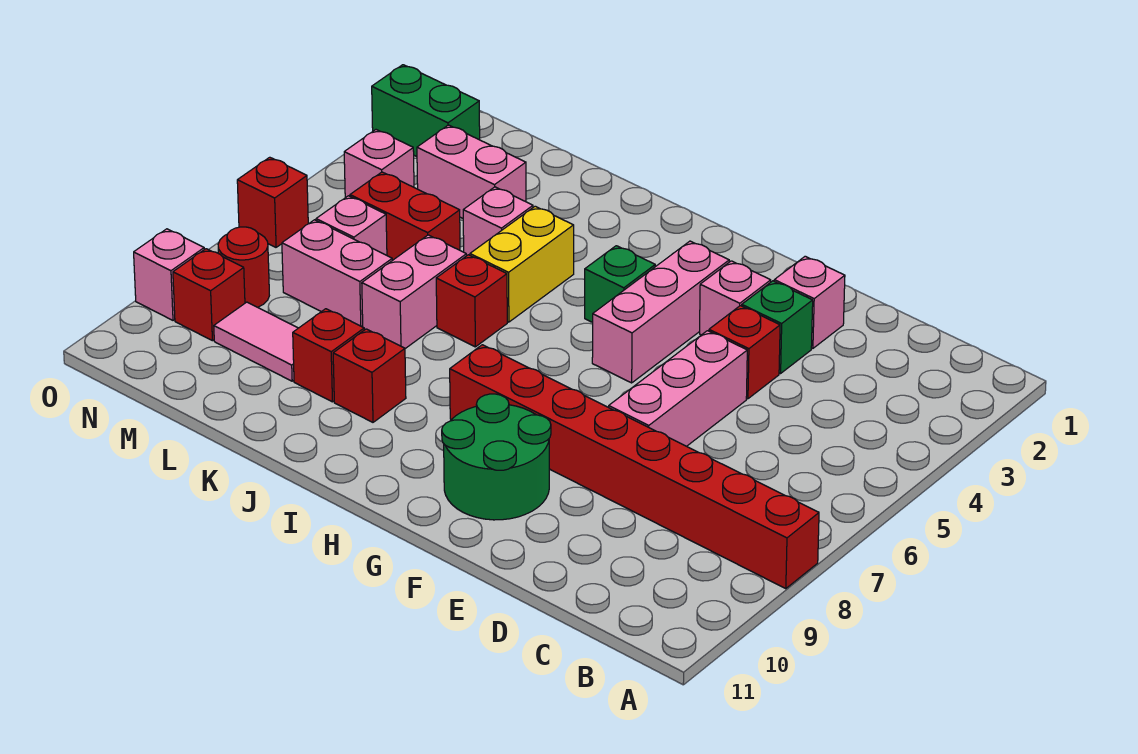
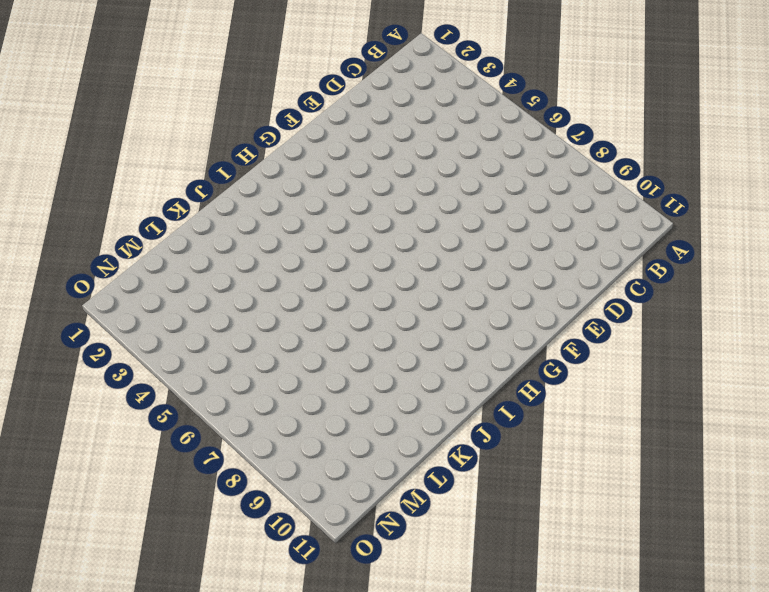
none -> red 1x8 brick [450,345,819,589]
none -> pink 1x1 brick [774,256,845,348]
none -> green 1x1 brick [742,281,813,373]

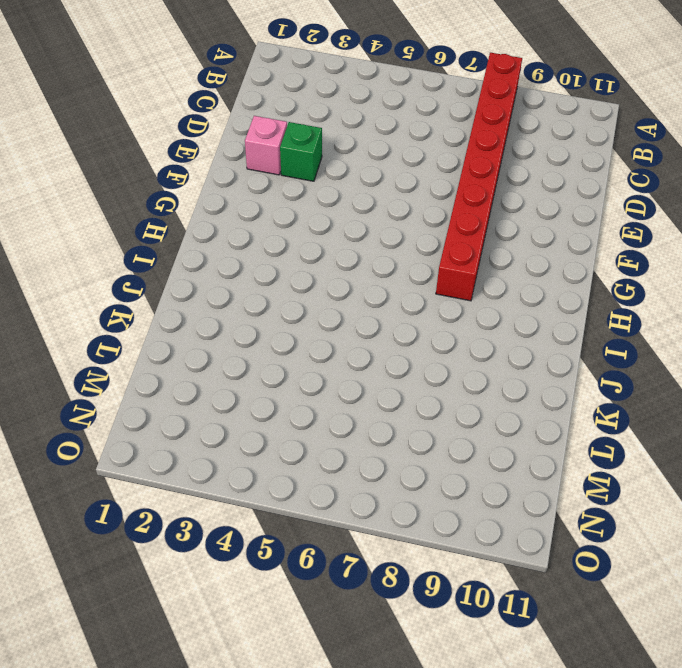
none -> red 1x1 brick [709,306,780,399]
none -> pink 1x3 brick [609,331,747,446]
none -> pink 1x1 brick [700,261,771,335]

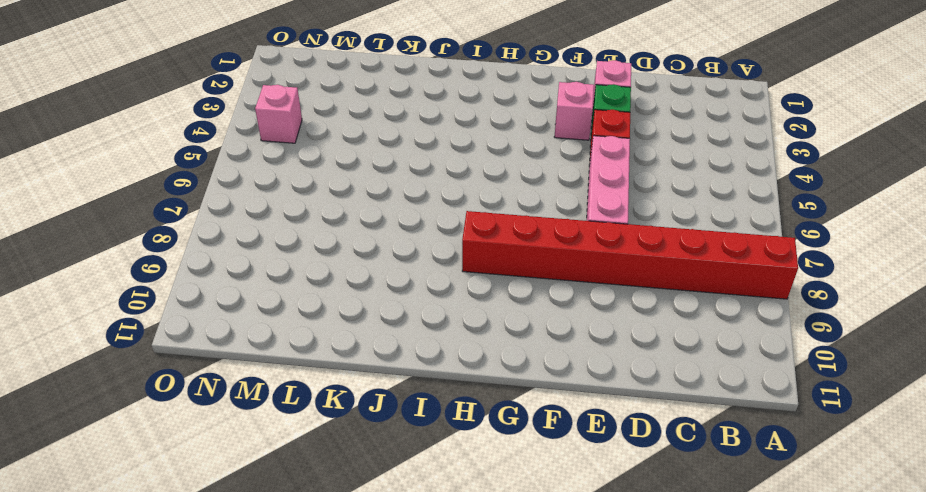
none -> green 2x2 round brick [442,394,551,520]
none -> pink 1x3 brick [592,241,729,383]
none -> green 1x1 brick [585,246,655,322]

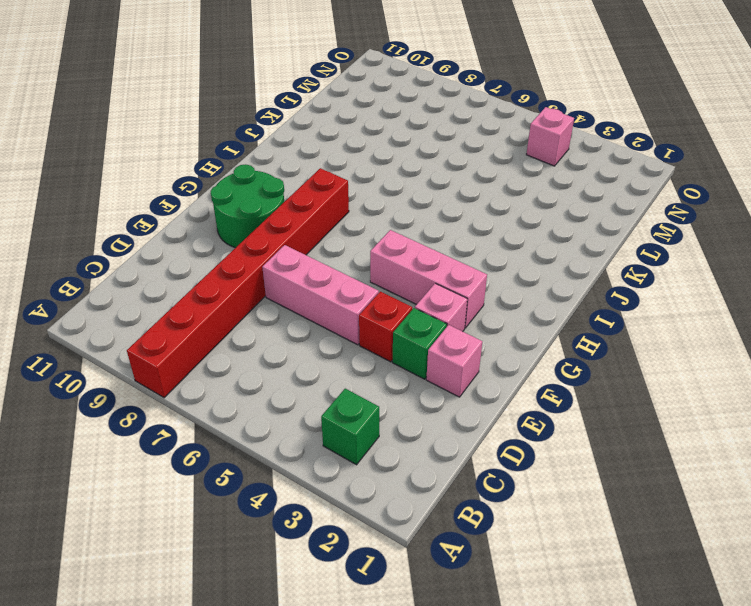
green 1x1 brick [321,389,379,465] -> green 1x1 brick moved to [585,246,655,322]
none -> yellow 1x2 brick [470,206,574,322]
none -> red 1x1 brick [436,255,507,347]
none -> red 1x1 brick [333,329,406,422]

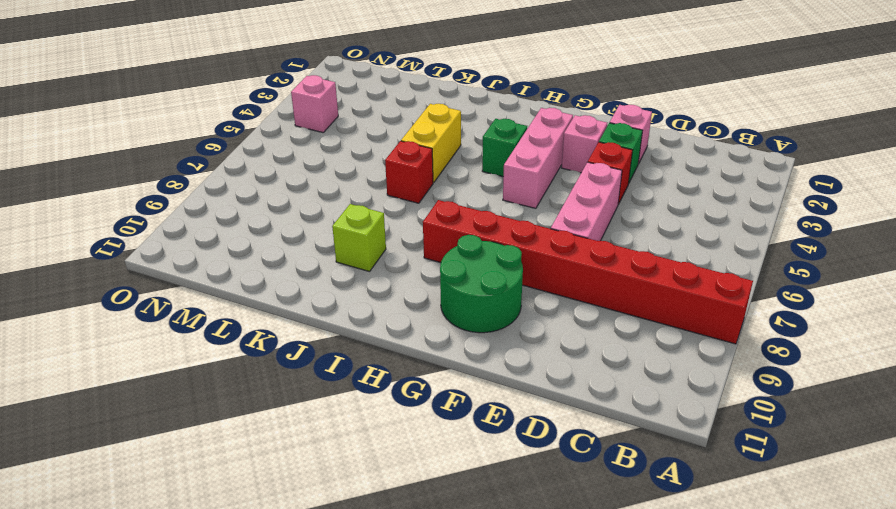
lime 1x1 brick [332,204,386,272] -> red 1x1 brick [333,329,406,422]
none -> pink 1x1 brick [463,187,533,256]
none -> pink 1x2 brick [362,235,466,349]
none -> red 1x1 brick [293,309,364,402]

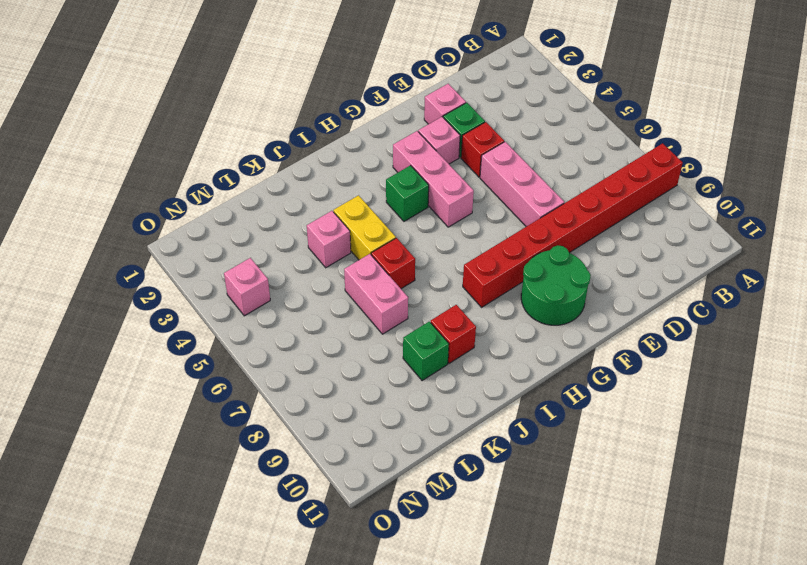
green 1x1 brick [403,322,449,381] -> red 1x1 brick [293,309,364,402]
none -> pink 1x2 brick [417,125,526,218]
none -> red 1x2 brick [350,172,460,260]
none -> pink 1x2 brick [282,220,392,327]

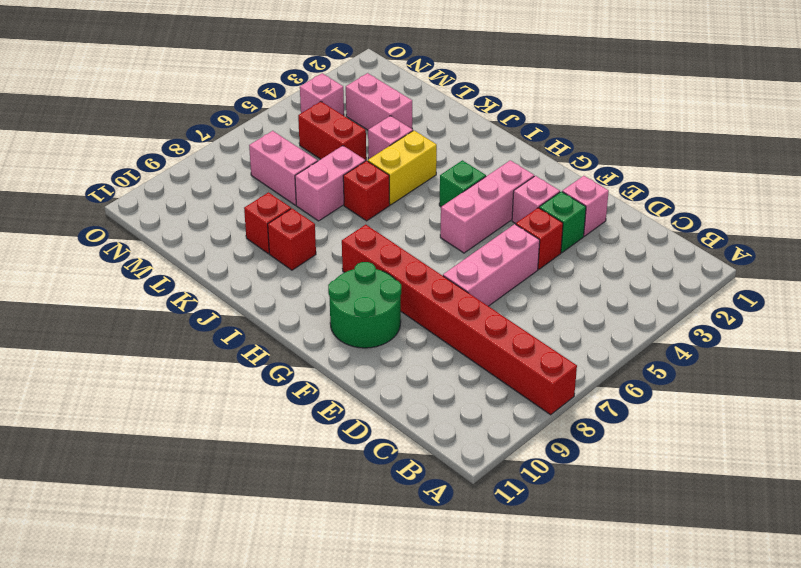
none -> pink 1x2 tile [214,302,298,381]
none -> pink 1x1 brick [316,196,387,255]
none -> green 1x2 brick [372,65,480,157]

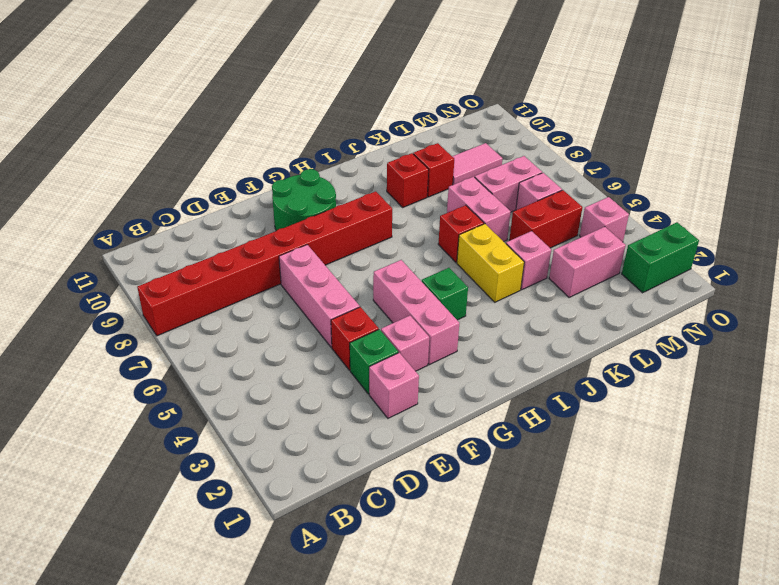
none -> red 1x1 round brick [218,227,269,307]
none -> red 1x1 brick [173,249,245,341]
none -> red 1x1 brick [237,157,308,247]

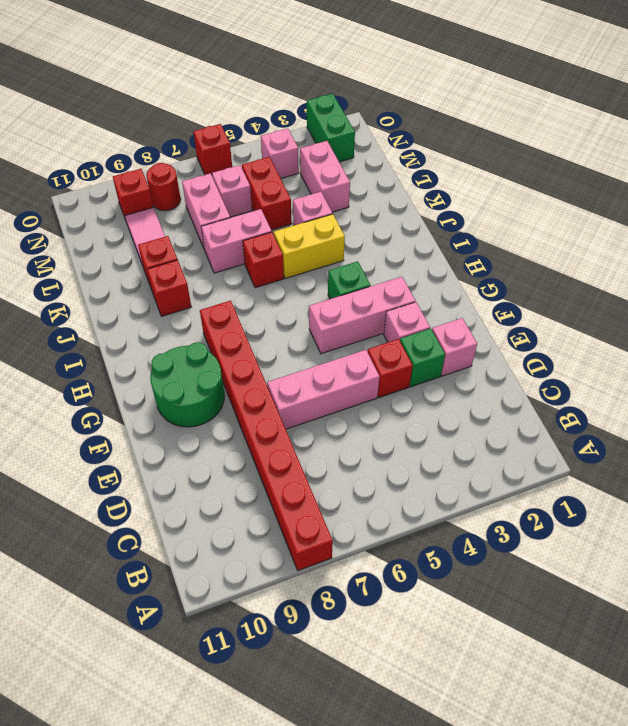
none -> pink 1x1 brick [134,229,204,320]

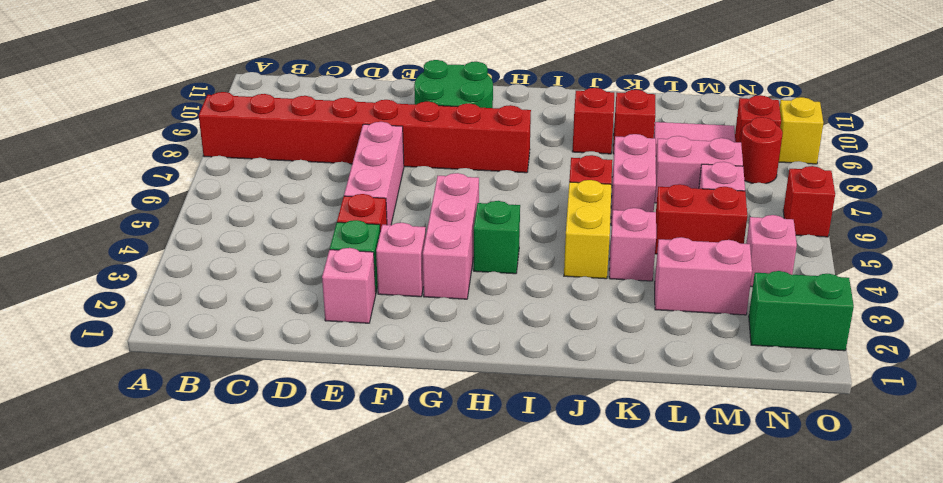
yellow 1x1 brick [779,97,823,164] -> pink 1x1 brick [134,229,204,320]

